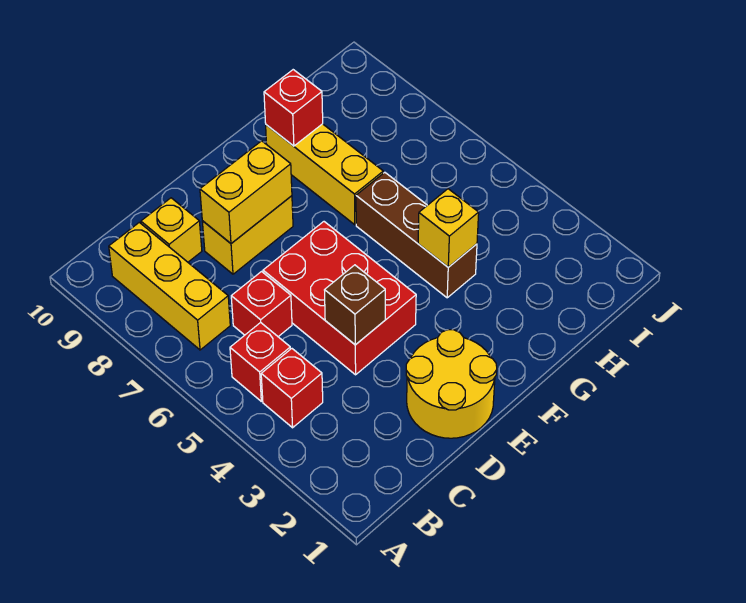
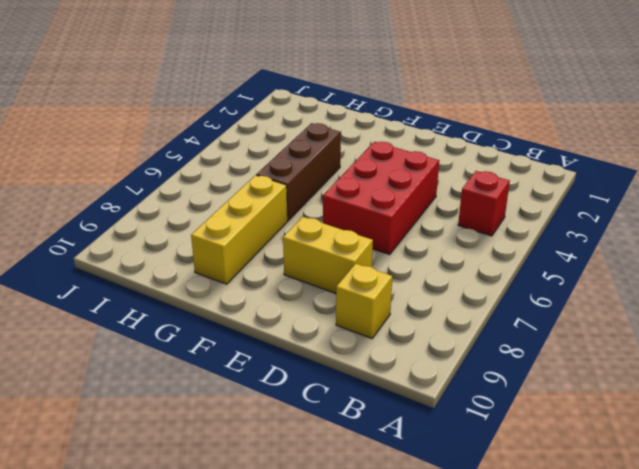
none -> red 1x1 brick [230,322,290,401]
none -> yellow 1x3 brick [109,222,230,350]
none -> red 1x1 brick [231,272,292,337]

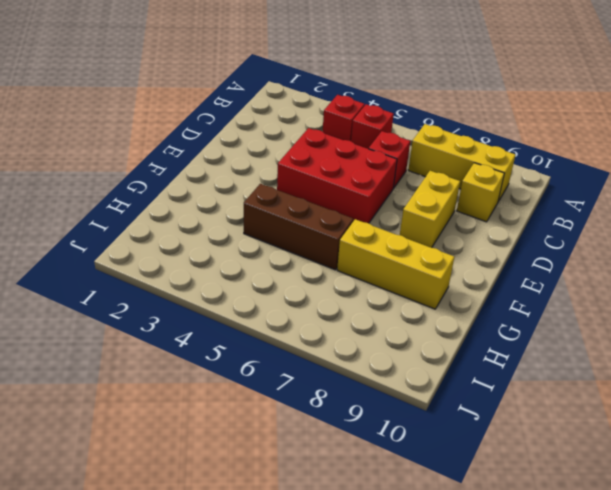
none -> yellow 2x2 round brick [406,330,497,438]
none -> brown 1x1 brick [325,265,385,345]
none -> yellow 1x2 brick [200,141,292,243]

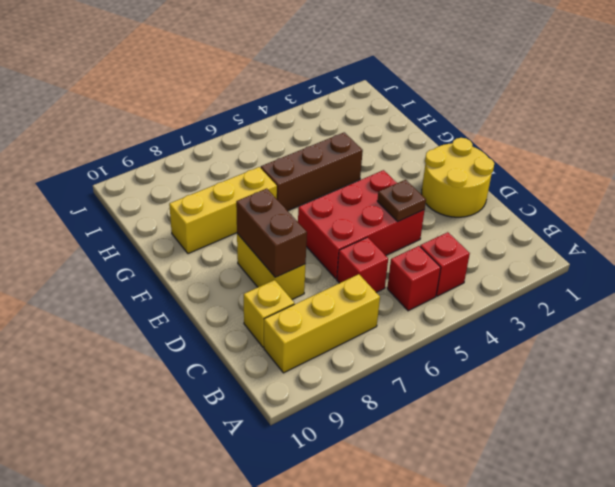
brown 1x1 plate [377,180,426,221] -> brown 1x1 brick [325,265,385,345]
brown 1x2 brick [236,188,307,277] -> yellow 1x2 brick [200,141,292,243]
none -> yellow 1x1 brick [418,189,479,267]
none -> red 1x1 brick [264,70,323,146]

